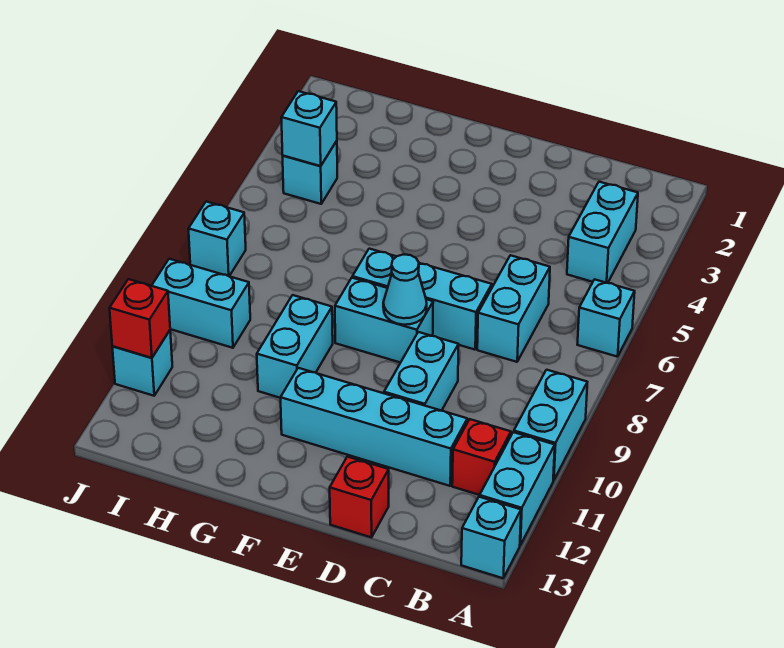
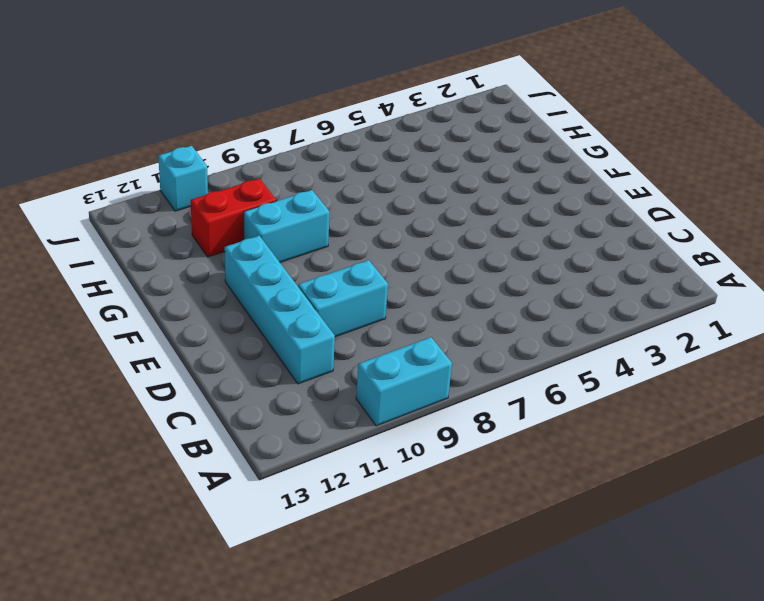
red 1x2 brick [191,178,276,257] -> none
none -> cyan 1x1 brick [577,279,635,357]
none -> cyan 1x2 brick [480,432,555,545]
none -> cyan 1x1 brick [461,497,521,578]

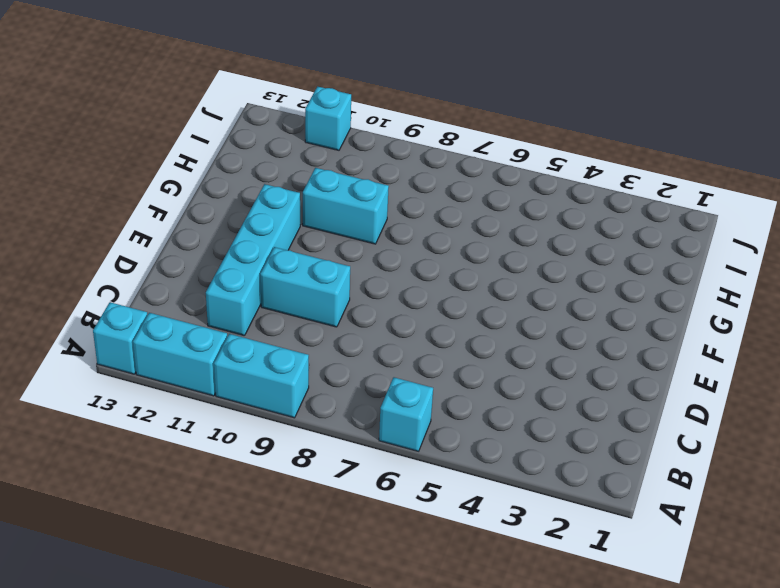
none -> cyan 1x2 brick [567,182,638,283]
none -> red 1x1 brick [452,419,511,495]
none -> cyan 1x2 brick [477,255,550,362]

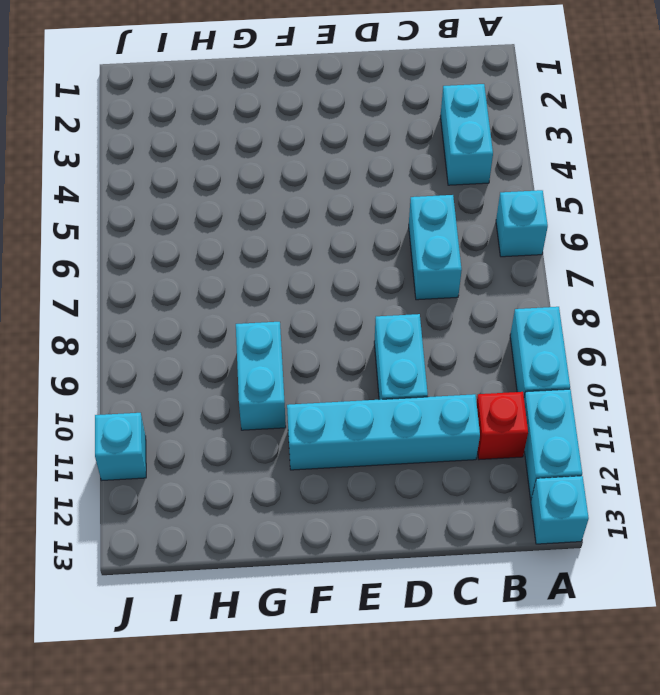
none -> cyan 1x3 brick [352,249,492,350]
none -> red 1x1 brick [330,457,389,537]
none -> cyan 1x2 brick [335,278,433,363]

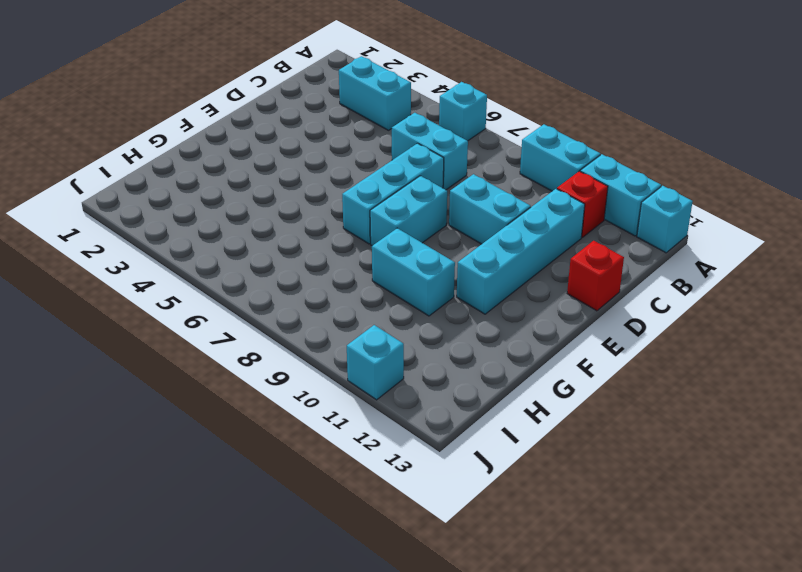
none -> cyan 1x1 brick [283,141,337,204]
none -> cyan 1x2 brick [152,259,250,348]
none -> cyan 1x1 brick [189,202,246,276]

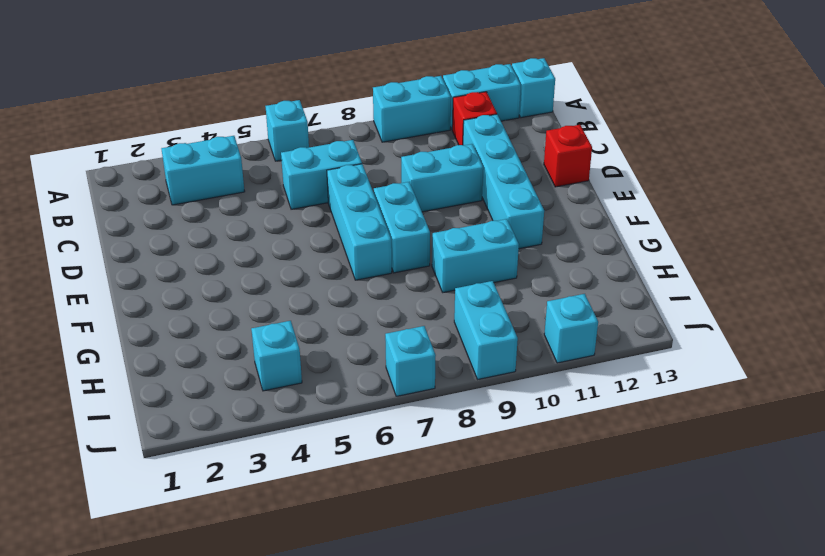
none -> cyan 1x1 cone [383,254,427,325]
none -> cyan 1x1 brick [281,91,337,166]
none -> red 1x1 brick [110,279,170,358]

